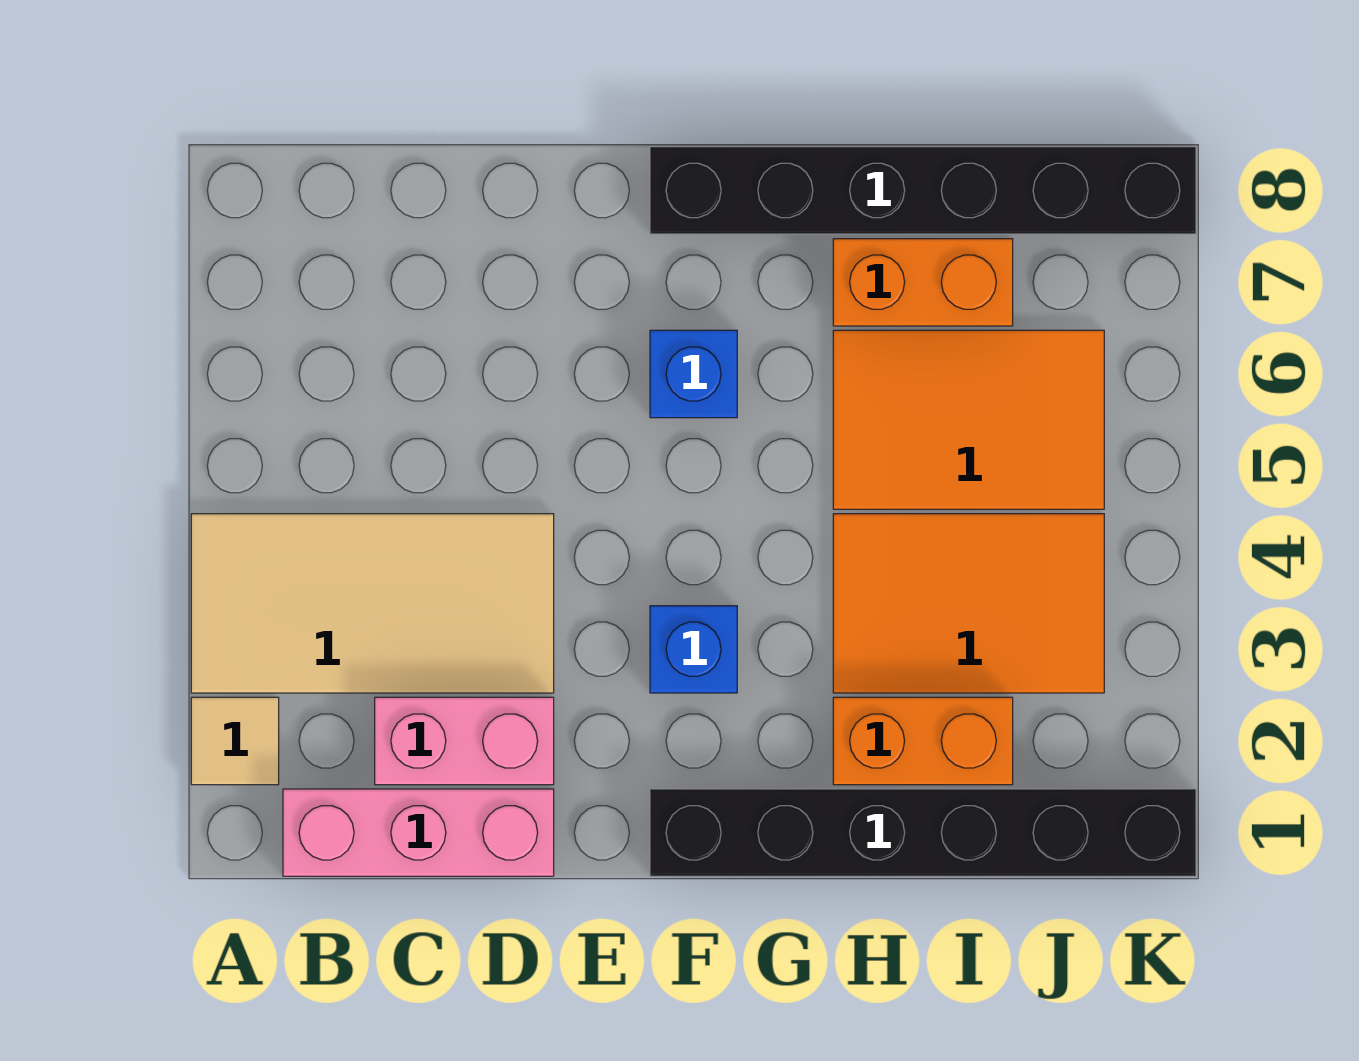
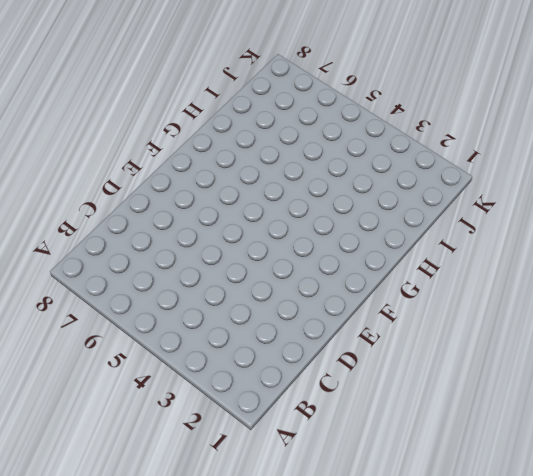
none -> tan 1x1 tile [191,697,279,785]
none -> tan 2x4 tile [191,514,554,693]
none -> pink 1x3 brick [283,789,554,876]

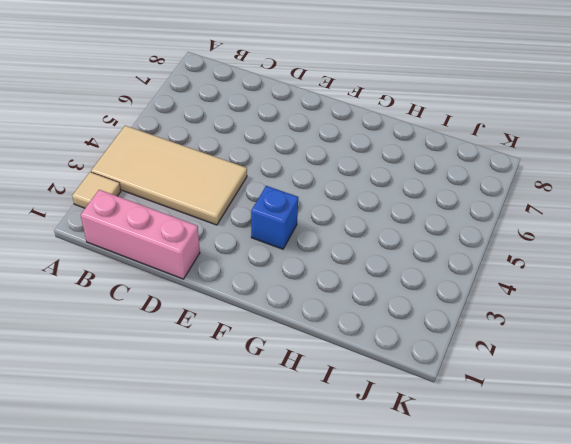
none -> pink 1x2 brick [375,697,554,785]
none -> black 1x6 brick [650,789,1196,876]
none -> blue 1x1 brick [650,330,737,418]

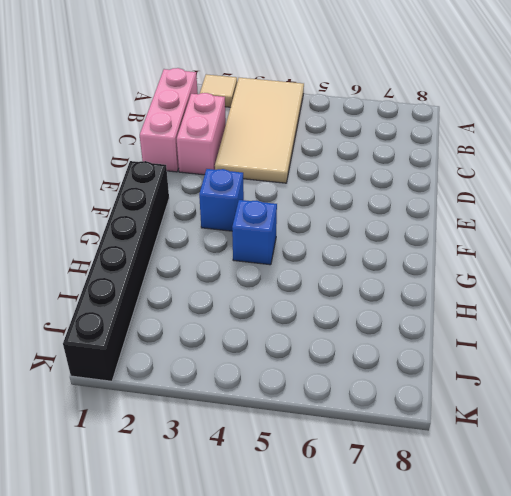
blue 1x1 brick [232,200,277,265] -> blue 1x1 brick moved to [650,330,737,418]
none -> black 1x6 brick [650,147,1196,234]
none -> orange 1x2 brick [833,697,1013,785]
none -> orange 2x3 tile [833,514,1104,693]

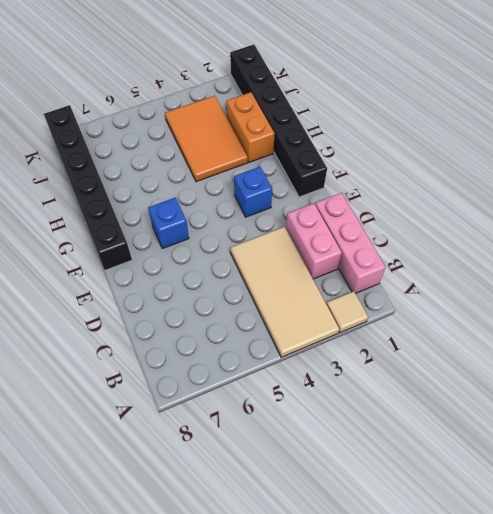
none -> orange 2x3 tile [833,330,1104,509]
none -> orange 1x2 brick [833,239,1013,326]

